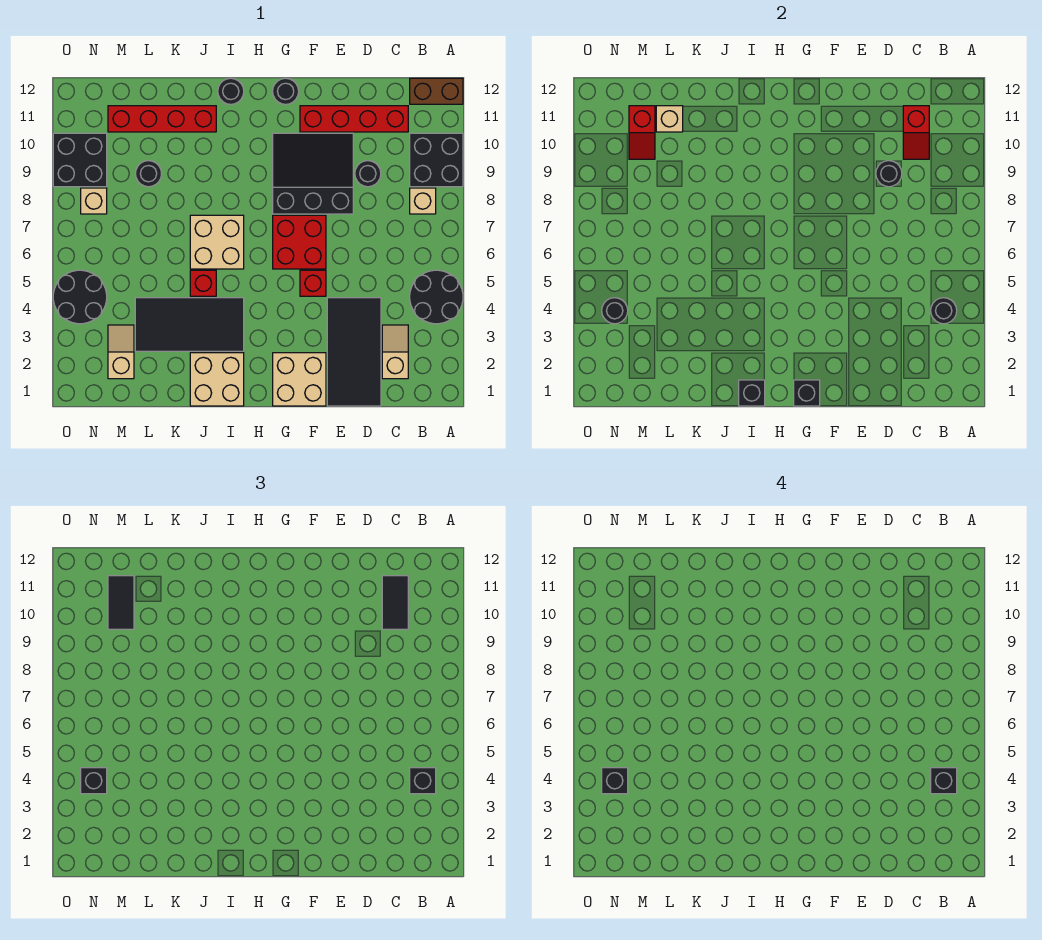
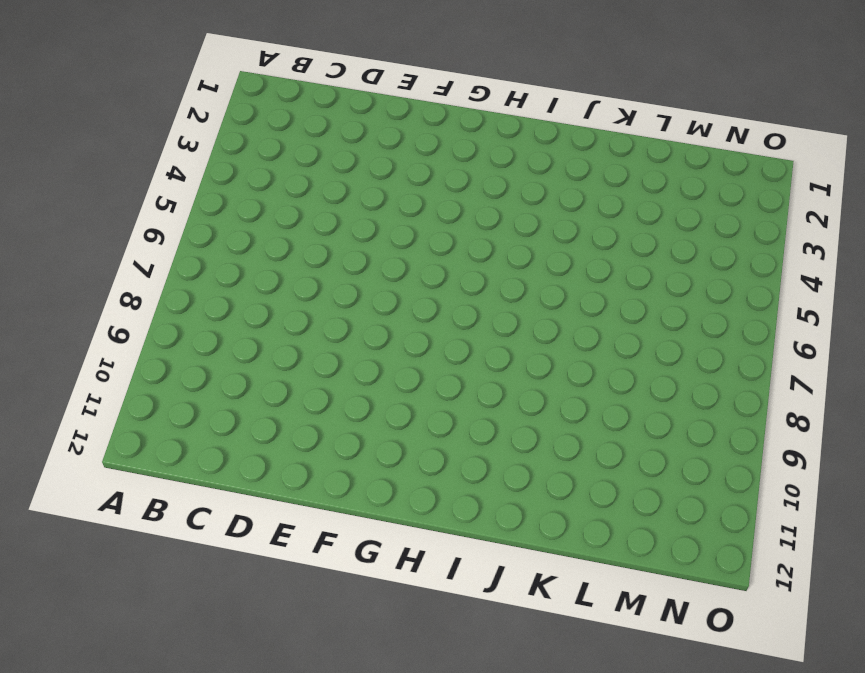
none -> black 2x2 round brick [410,270,463,324]
none -> black 2x2 brick [410,133,463,187]
none -> brown 1x2 brick [410,78,463,104]
none -> tan 1x1 brick [410,188,436,214]

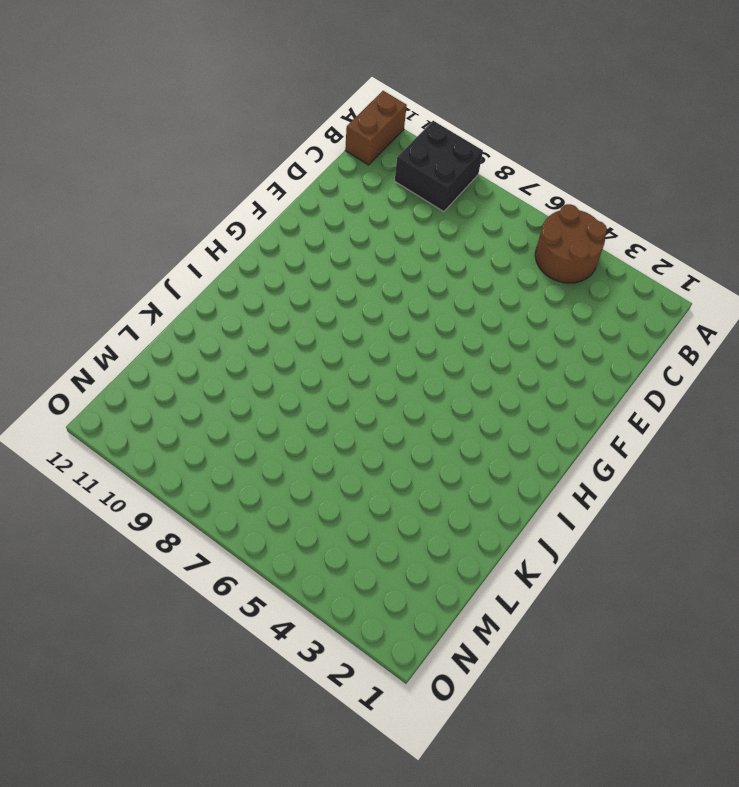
brown 2x2 round brick [535,204,607,283] -> black 2x2 round brick [410,270,463,324]
none -> tan 1x1 brick [410,188,436,214]
none -> tan 1x2 slope [382,325,408,379]
none -> red 1x4 brick [300,106,408,132]
none -> black 2x4 tile [327,298,381,406]

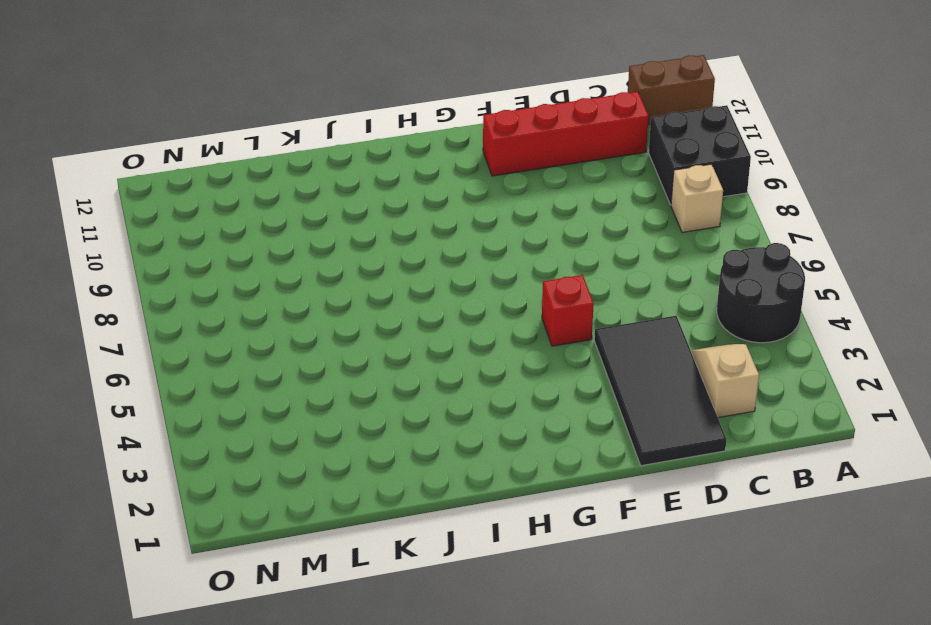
none -> black 1x1 round brick [355,161,381,187]
none -> black 3x3 slope [273,133,353,214]
none -> tan 2x2 brick [273,353,326,406]
none -> red 2x2 brick [273,215,326,269]

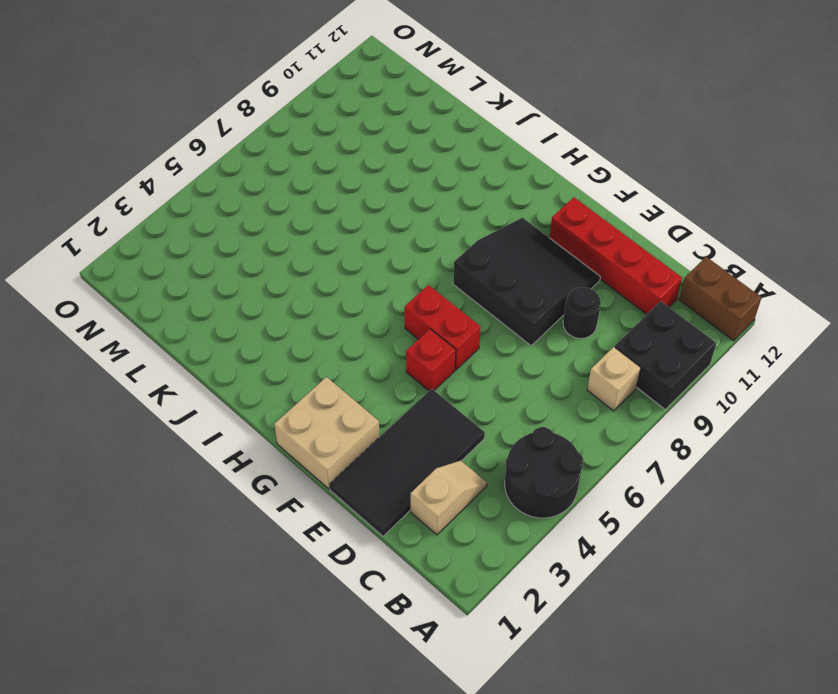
red 1x2 brick [405,285,481,370] -> red 2x2 brick [273,215,326,269]
none -> black 1x1 round brick [273,78,299,104]
none -> tan 2x2 brick [190,353,244,406]
none -> black 2x4 tile [135,298,244,351]
none -> tan 2x2 brick [190,215,244,269]

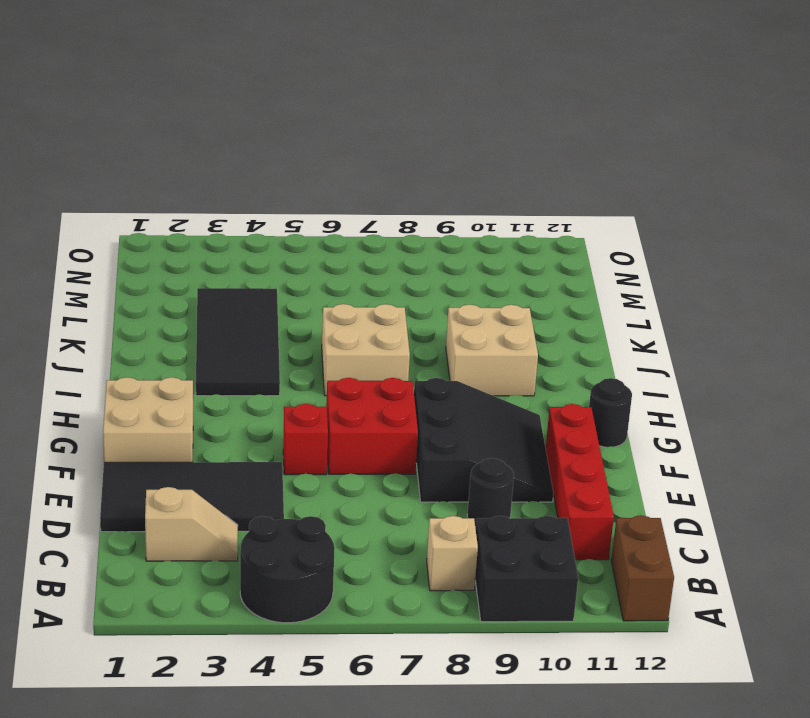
tan 2x2 brick [446,305,538,396] -> tan 2x2 brick moved to [190,353,244,406]
none -> black 1x1 round brick [218,78,244,104]
none -> red 1x1 brick [190,270,216,296]
none -> red 1x4 brick [108,106,216,132]
none -> black 1x1 round brick [135,161,162,187]

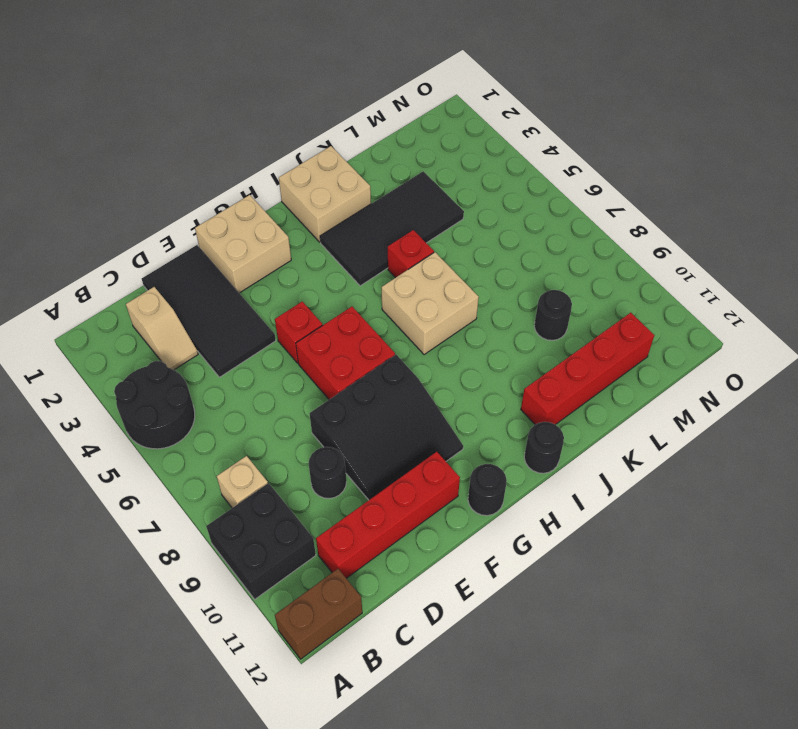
none -> tan 1x2 slope [108,325,134,379]
none -> black 2x2 round brick [53,270,107,324]
none -> tan 1x1 brick [81,188,107,214]
none -> black 2x2 brick [53,133,107,187]

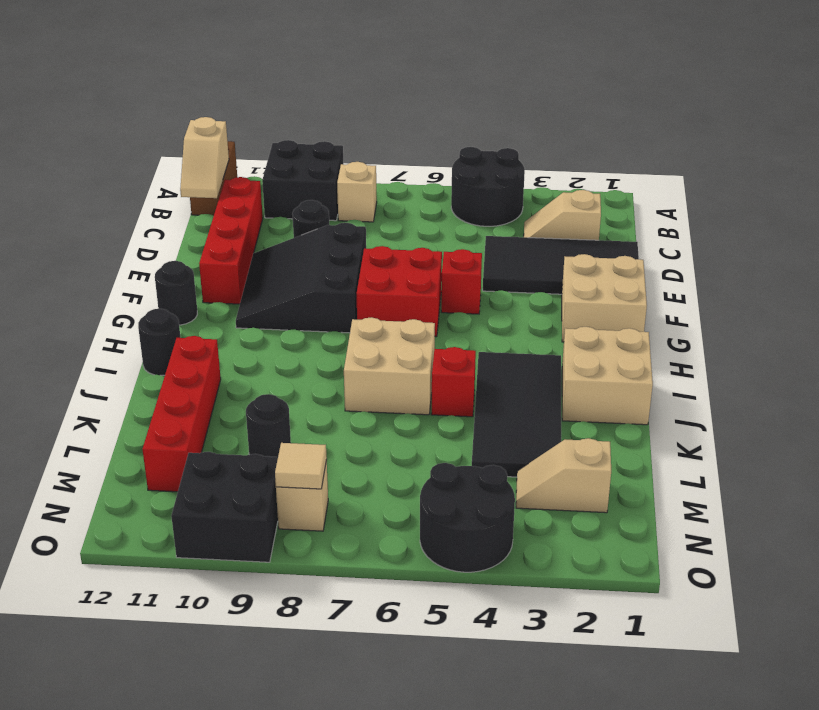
tan 1x2 slope [180,117,229,198] -> none
tan 1x1 tile [275,443,327,489] -> none
none -> black 1x1 round brick [931,298,957,324]
none -> red 1x2 slope [903,106,929,159]
none -> black 1x1 round brick [876,161,902,187]
none -> black 1x1 brick [794,380,820,406]

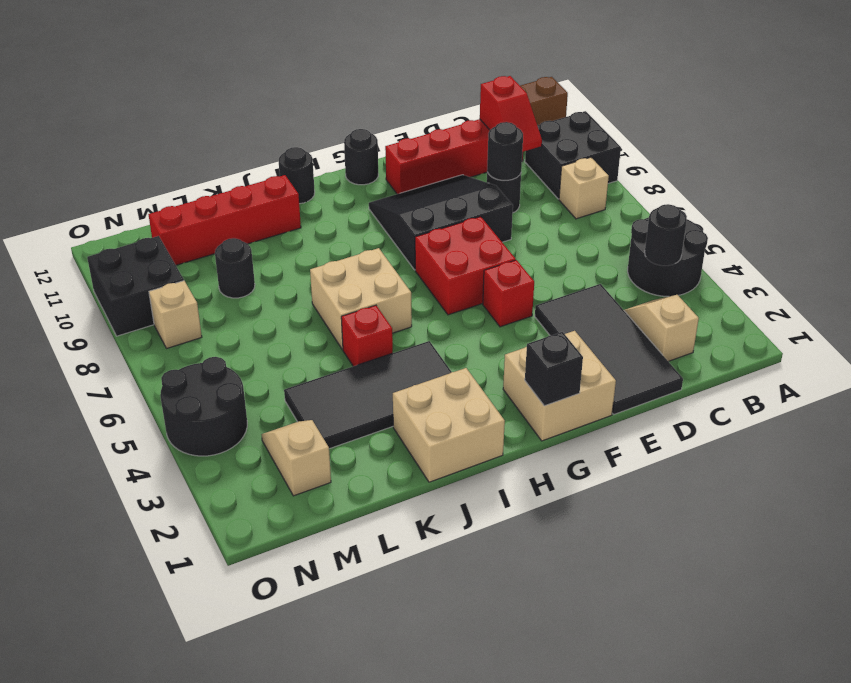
none -> black 1x1 brick [739,380,765,406]
none -> tan 1x1 brick [656,106,683,132]
none -> red 1x2 slope [629,106,655,159]
none -> black 1x1 round brick [602,298,628,324]

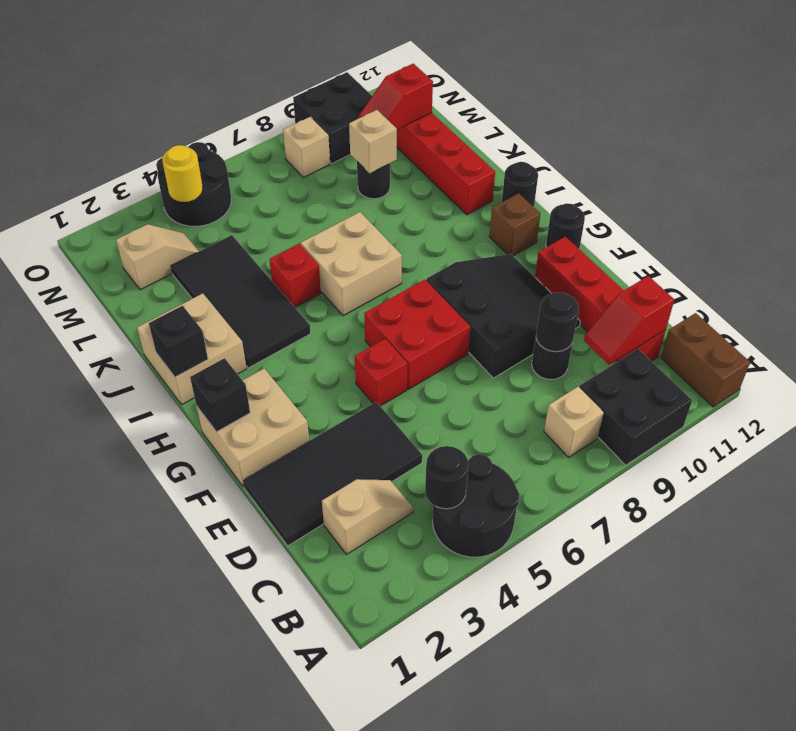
brown 1x1 brick [489,193,541,256] -> none
tan 1x1 brick [349,110,397,173] -> tan 1x1 brick moved to [656,106,683,132]
yellow 1x1 round brick [162,145,203,202] -> black 1x1 round brick [602,298,628,324]
none -> black 1x1 brick [410,768,436,794]
none -> black 1x2 tile [382,576,408,629]
none -> black 1x2 tile [108,576,134,629]
none -> black 1x1 brick [81,768,107,794]

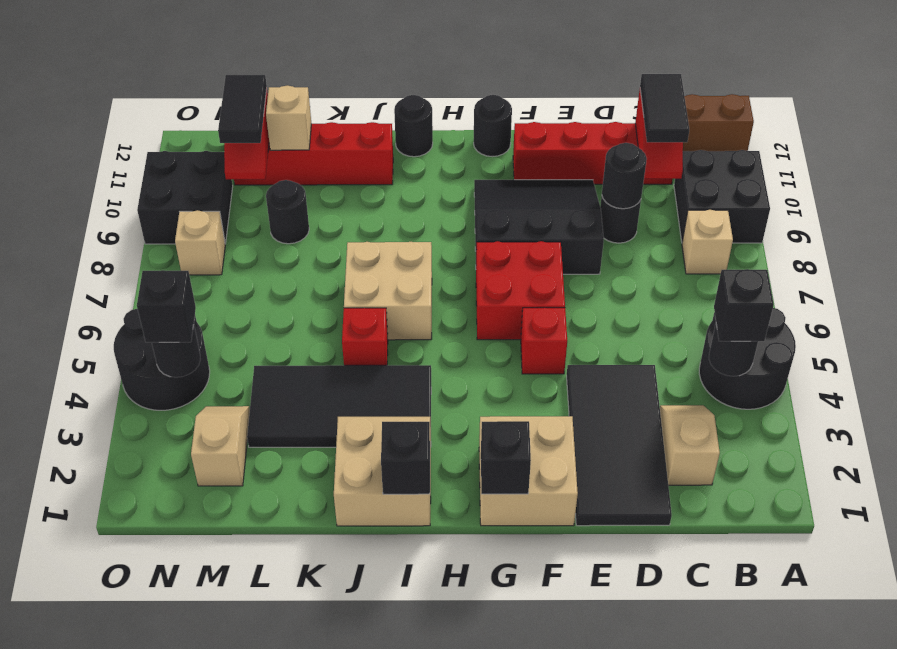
none -> black 1x1 brick [931,768,957,794]
none -> black 1x1 brick [602,768,628,794]

